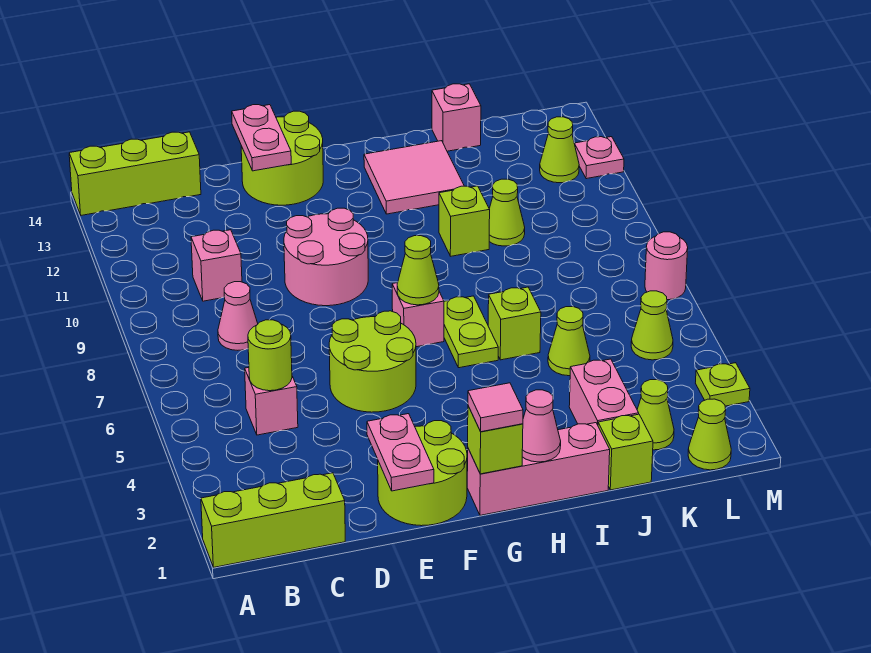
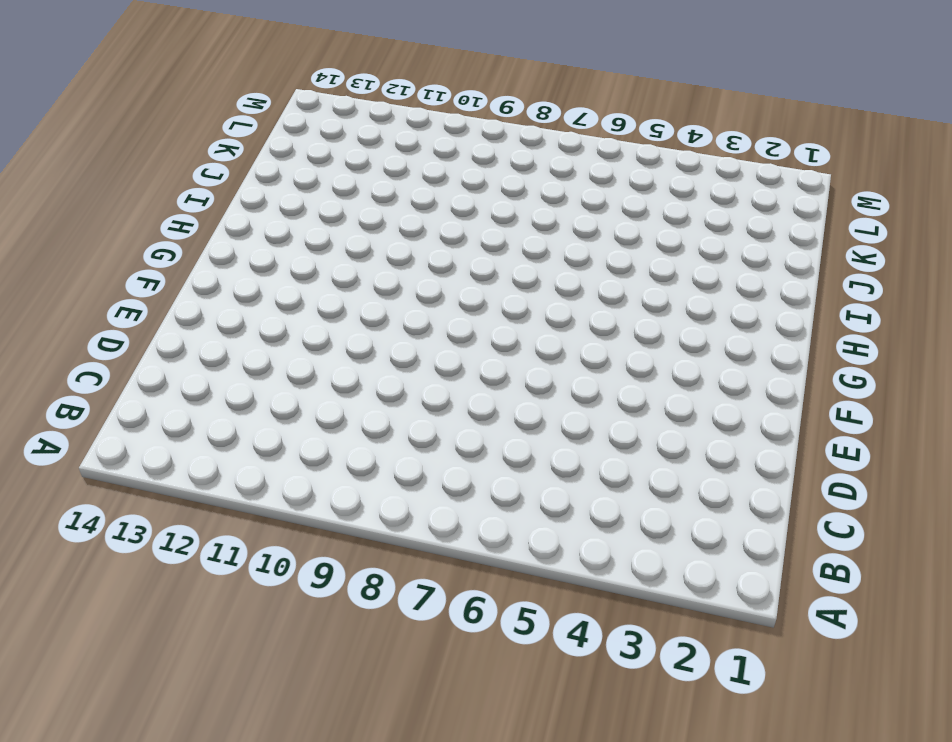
none -> lime 1x3 brick [201,473,345,567]
none -> lime 1x3 brick [69,132,201,215]
none -> pink 1x1 brick [245,368,298,435]
none -> pink 1x1 cone [218,282,258,350]

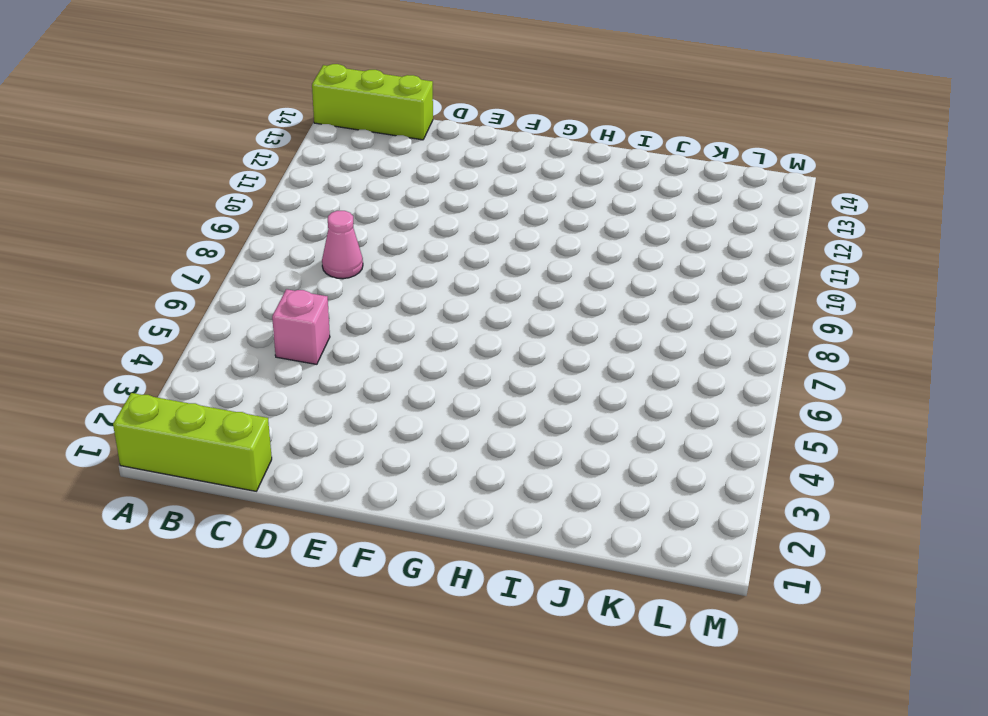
none -> pink 1x1 brick [191,230,242,301]
none -> lime 2x2 round brick [378,421,467,526]
none -> lime 2x2 round brick [329,311,416,412]
none -> pink 2x2 round brick [284,208,368,306]

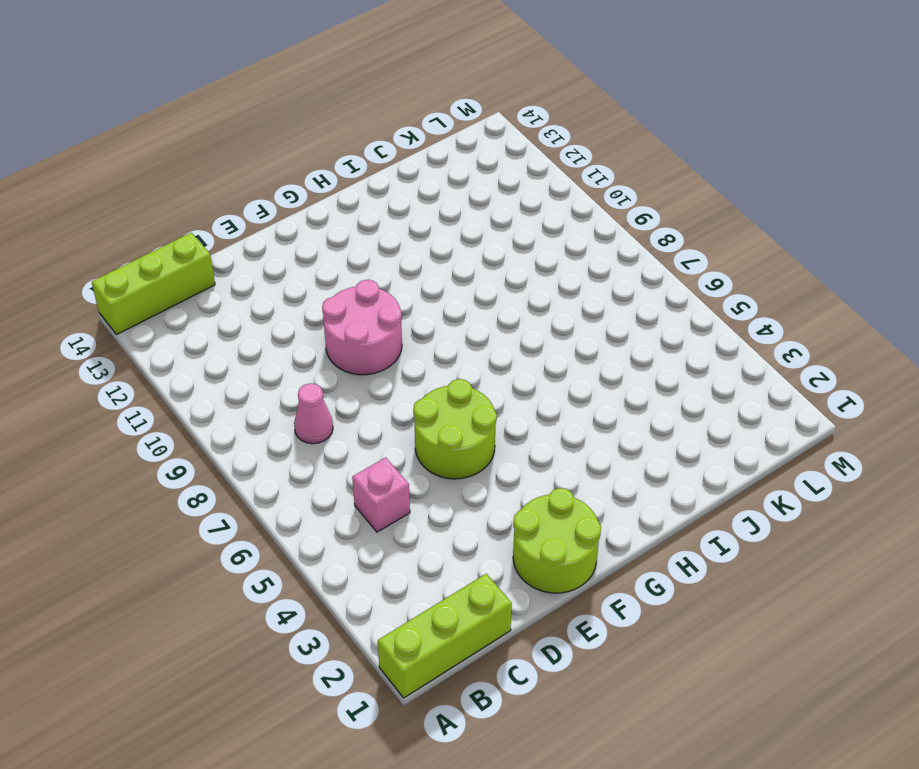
none -> pink 1x1 brick [191,230,242,301]
none -> lime 2x2 round brick [241,111,323,205]
none -> pink 1x3 brick [467,423,610,515]
none -> pink 1x1 brick [392,283,444,347]

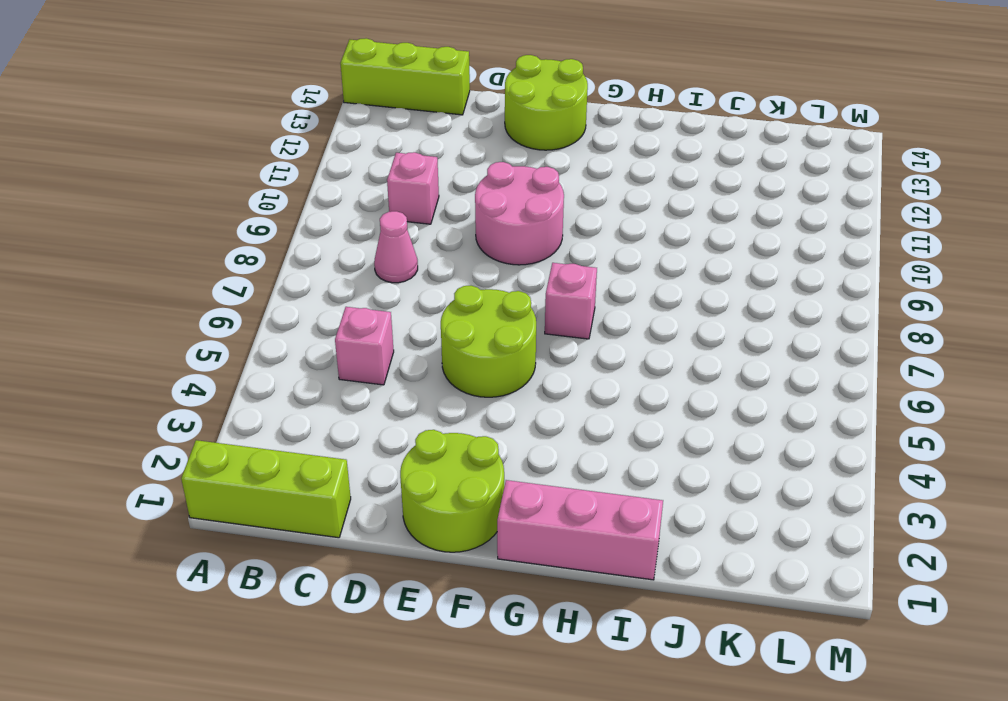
none -> lime 1x2 plate [444,296,498,368]
none -> pink 2x2 tile [364,141,464,214]
none -> lime 1x1 brick [488,287,541,360]
none -> lime 1x1 brick [439,186,490,256]

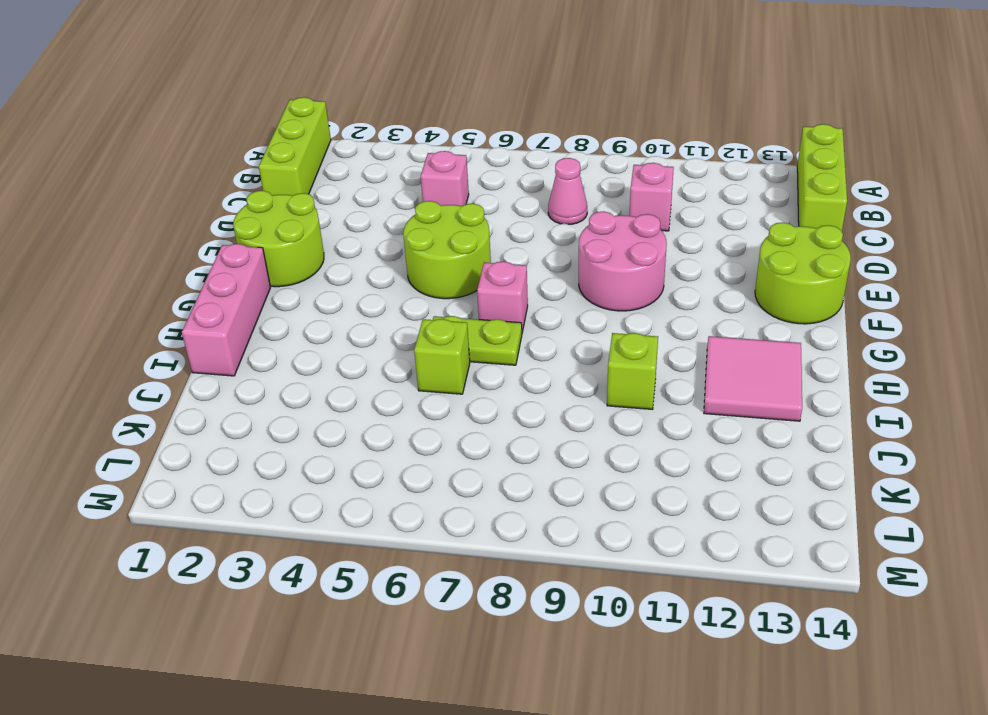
none -> lime 1x1 brick [598,414,653,490]
none -> pink 1x2 brick [569,359,639,425]
none -> lime 1x1 cone [548,306,590,376]
none -> lime 1x1 cone [489,179,525,246]

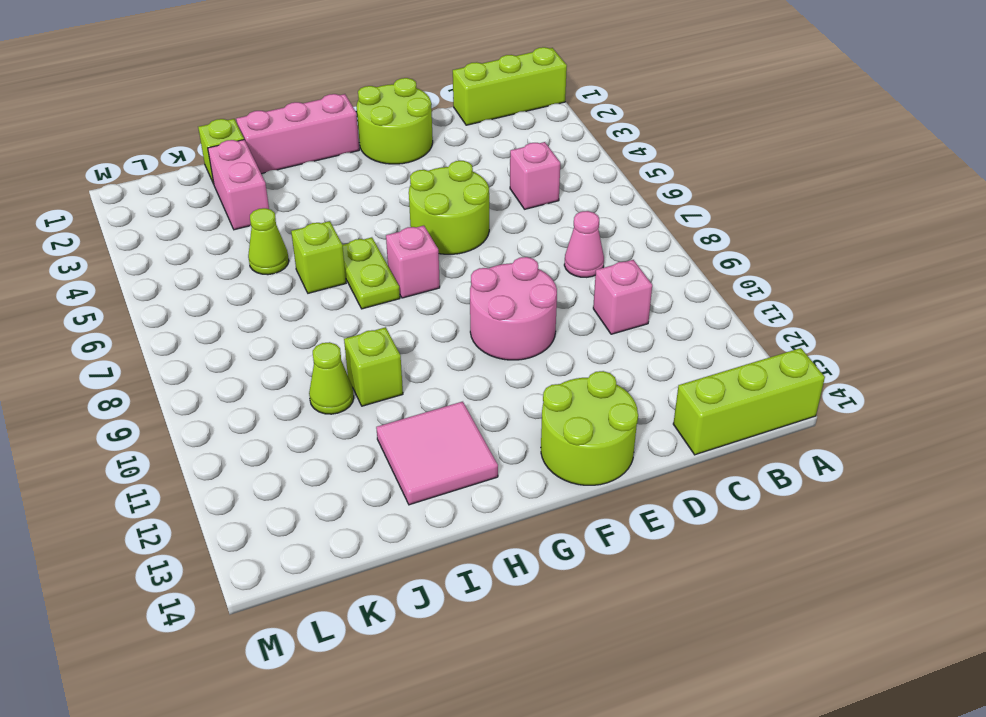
none -> pink 1x1 brick [432,84,481,151]
none -> lime 1x1 cone [637,380,674,450]
none -> lime 1x1 cone [688,399,731,470]
none -> lime 1x1 cone [631,291,673,360]

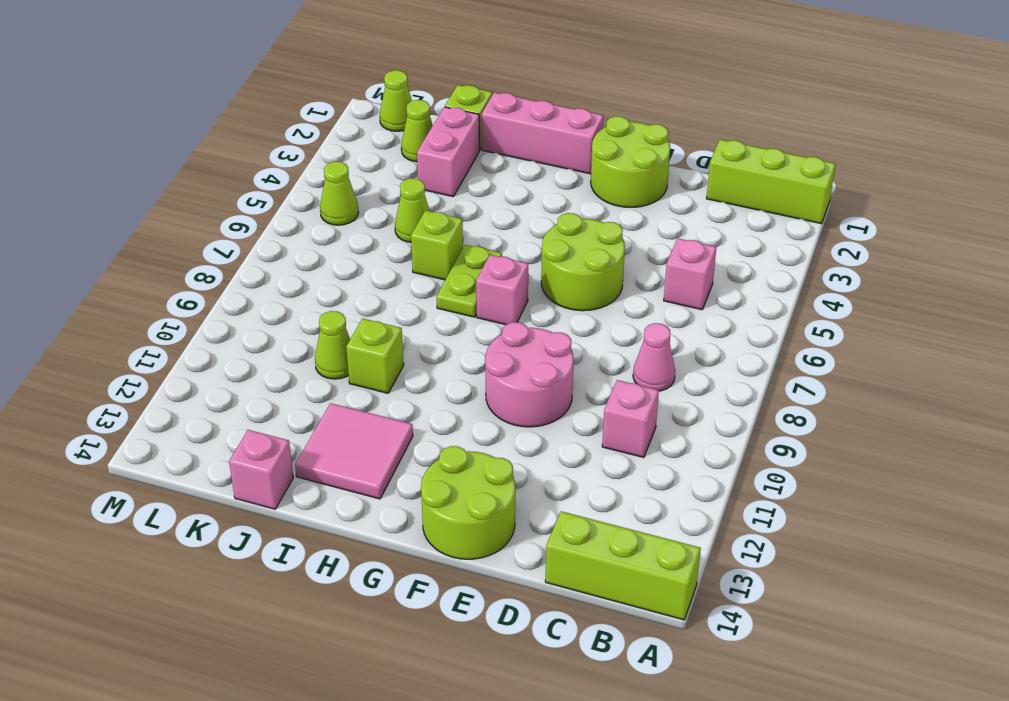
none -> lime 1x1 cone [540,117,579,183]
none -> lime 1x1 plate [696,363,750,406]
none -> pink 1x1 round brick [645,232,688,300]
none -> pink 1x1 plate [574,137,624,179]

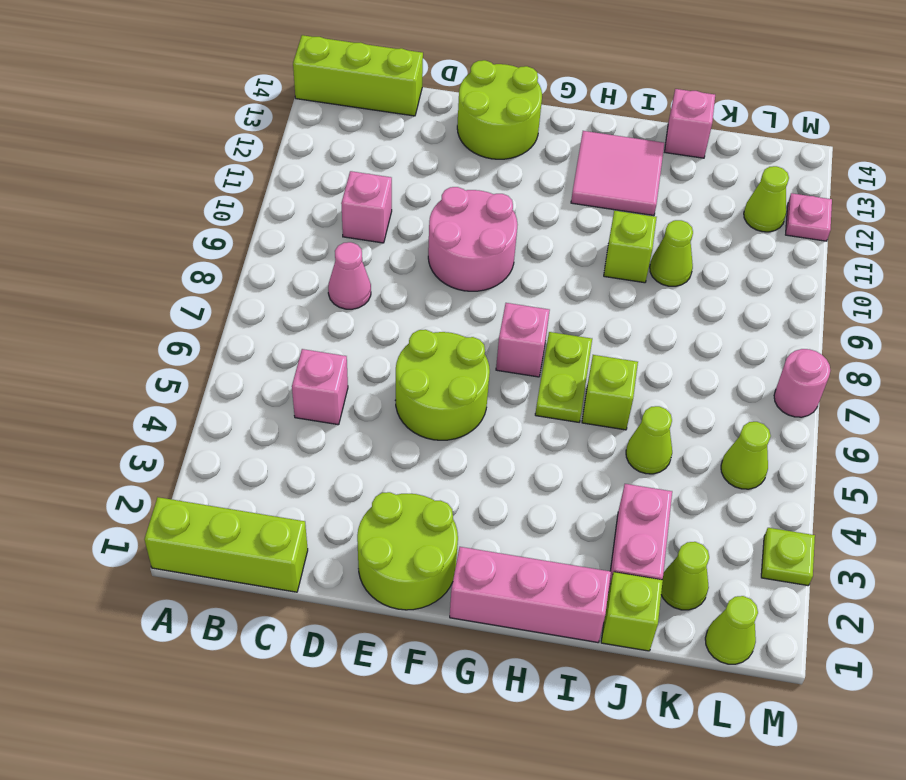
none -> lime 1x1 round brick [248,320,292,391]
none -> pink 1x2 plate [367,414,434,491]
none -> pink 1x2 plate [232,105,291,171]
none -> lime 1x1 brick [468,406,523,474]

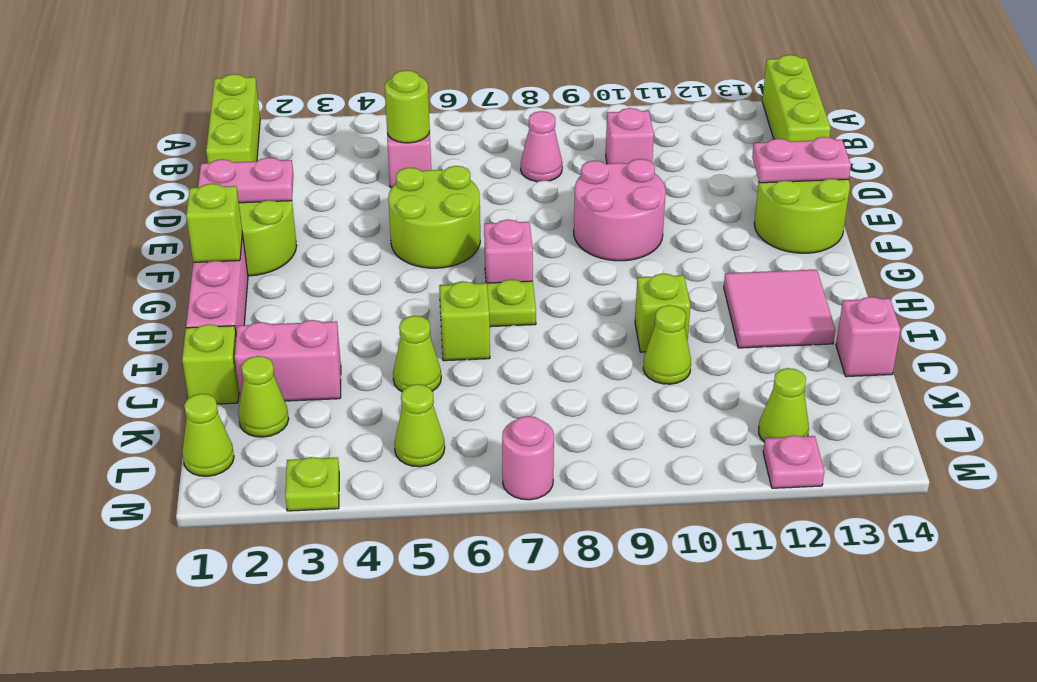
none -> lime 1x1 cone [397,236,439,305]
none -> pink 1x1 cone [522,390,561,462]
none -> pink 1x1 tile [468,383,523,432]

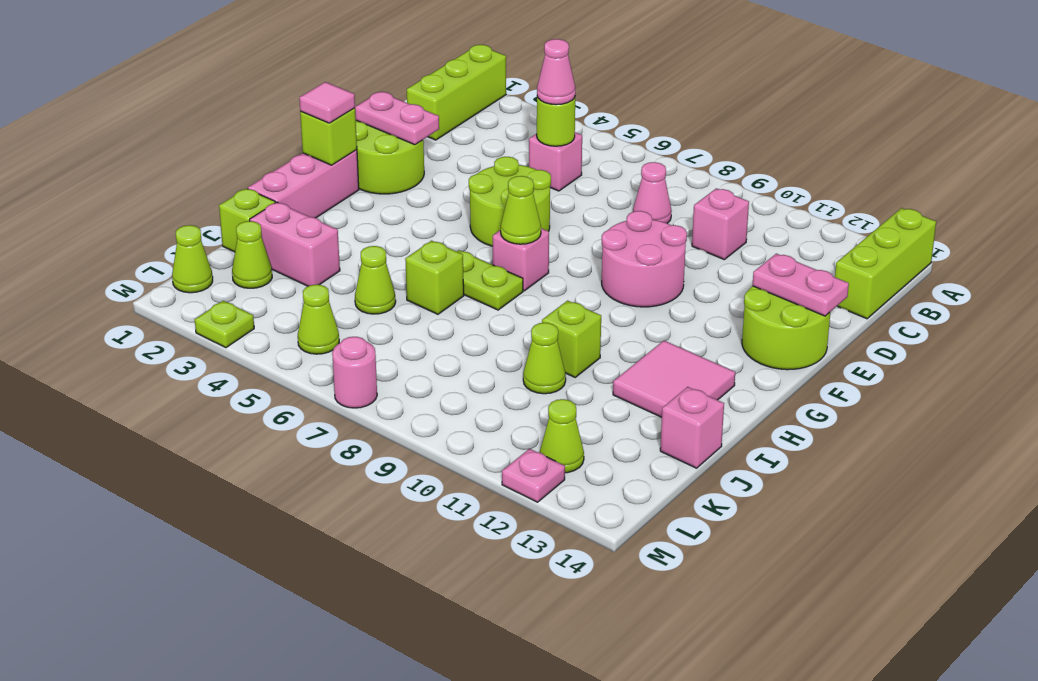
pink 1x1 cone [537,39,575,105] -> pink 1x1 cone moved to [522,390,561,462]

